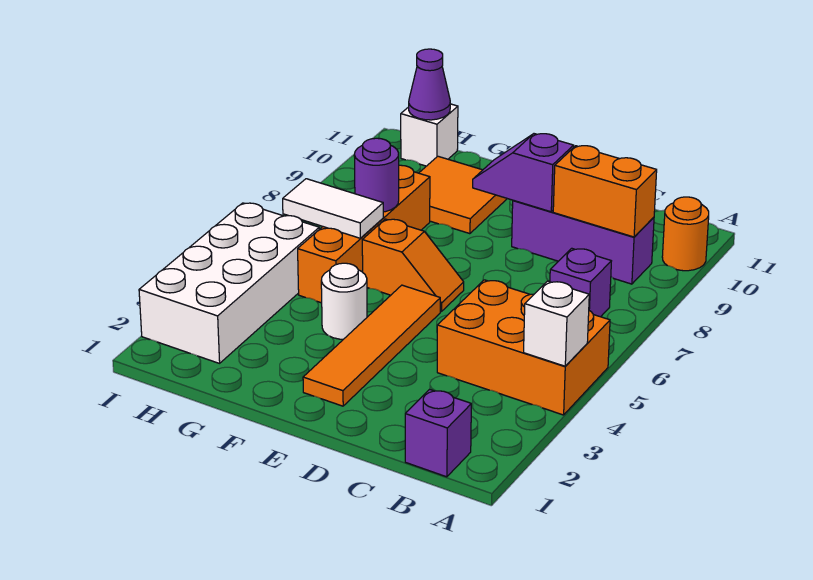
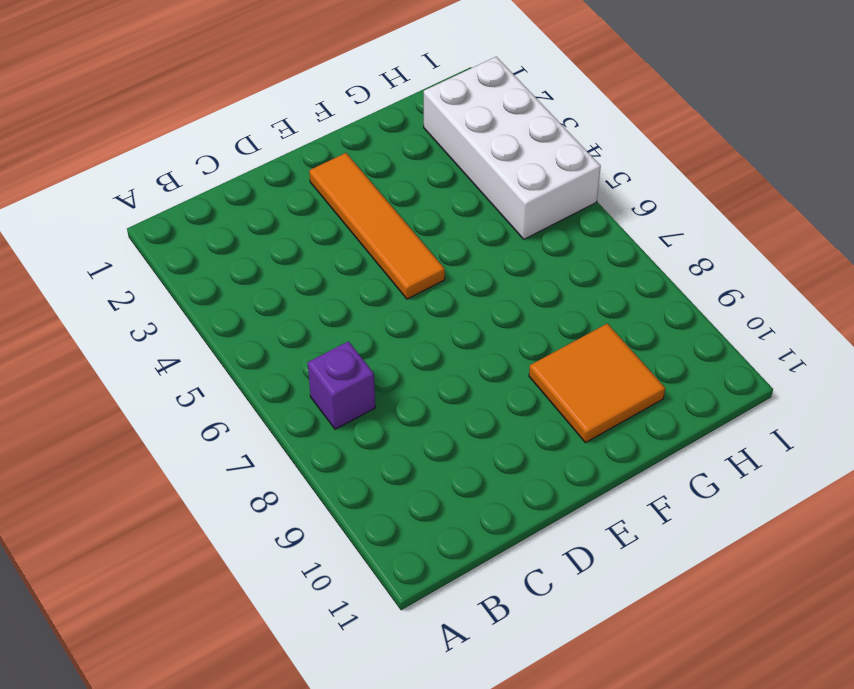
none -> orange 2x3 brick [437,280,610,415]
none -> orange 1x1 round brick [662,197,709,271]
none -> purple 1x1 brick [405,389,471,477]

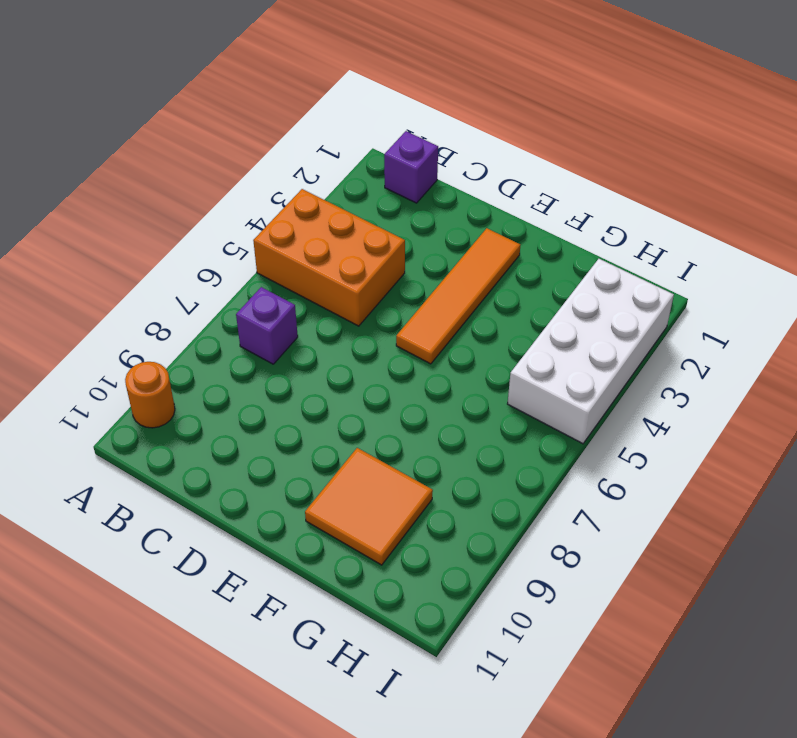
none -> purple 1x3 brick [512,200,654,284]
none -> orange 1x2 slope [362,219,464,311]
none -> white 1x1 round brick [321,263,367,339]

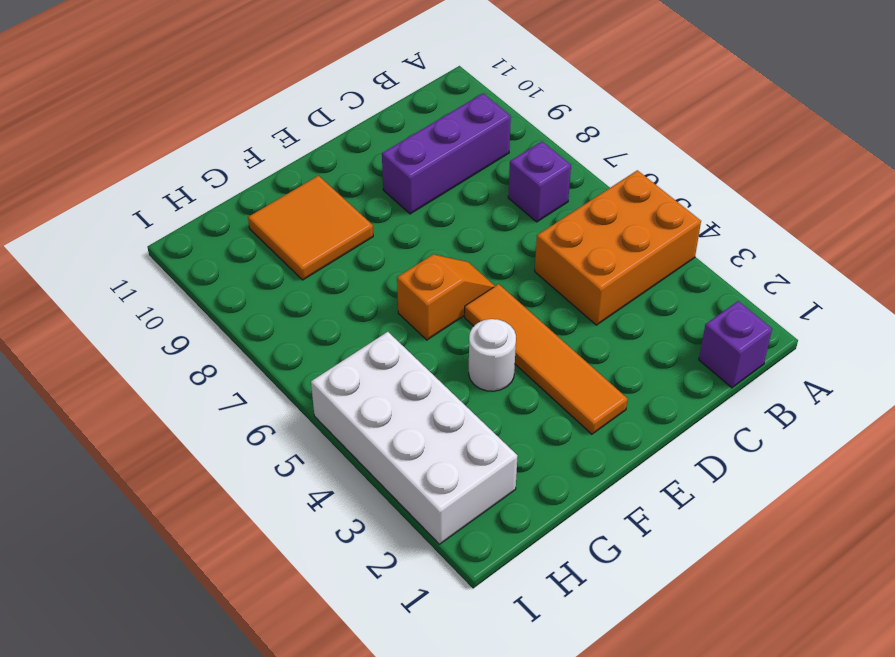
none -> orange 1x1 round brick [662,197,709,271]
none -> orange 1x4 brick [298,165,430,303]
none -> white 1x1 brick [401,104,458,166]

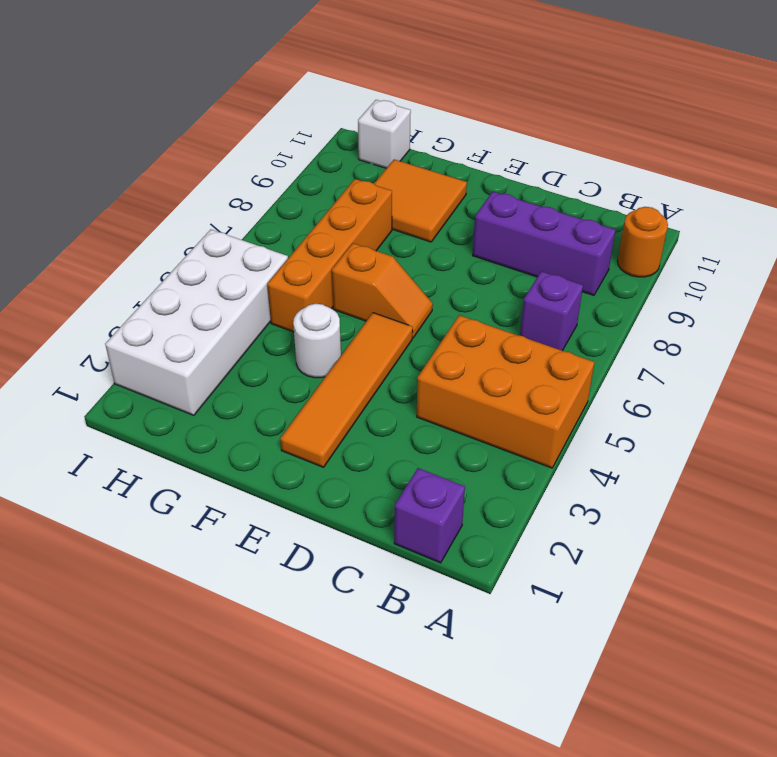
none -> white 1x1 brick [524,281,589,366]
none -> orange 1x2 brick [553,146,657,237]
none -> purple 1x2 slope [473,134,574,212]

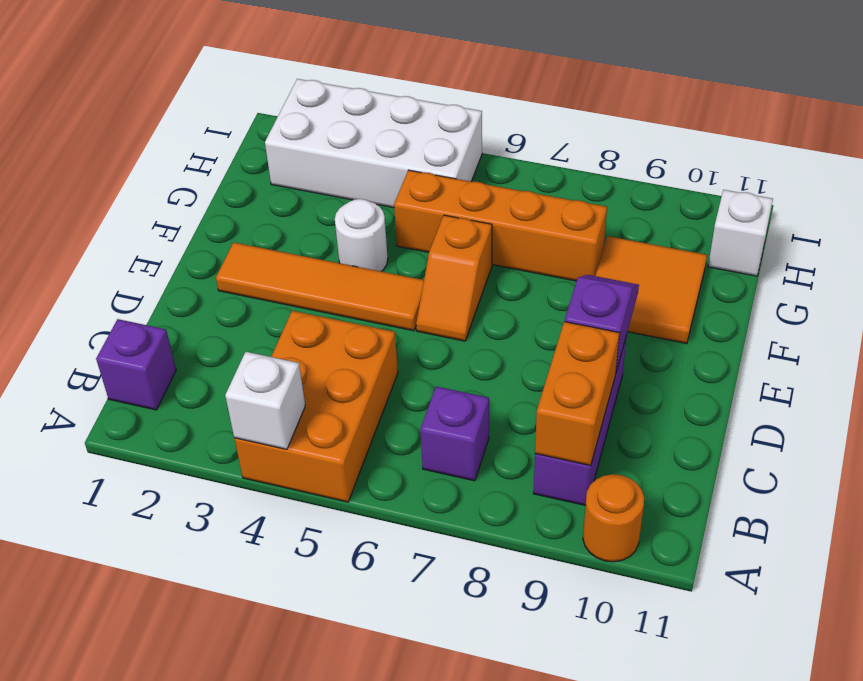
none -> white 1x2 tile [283,179,383,238]
none -> purple 1x1 round brick [354,138,399,212]
none -> purple 1x1 cone [409,49,450,120]

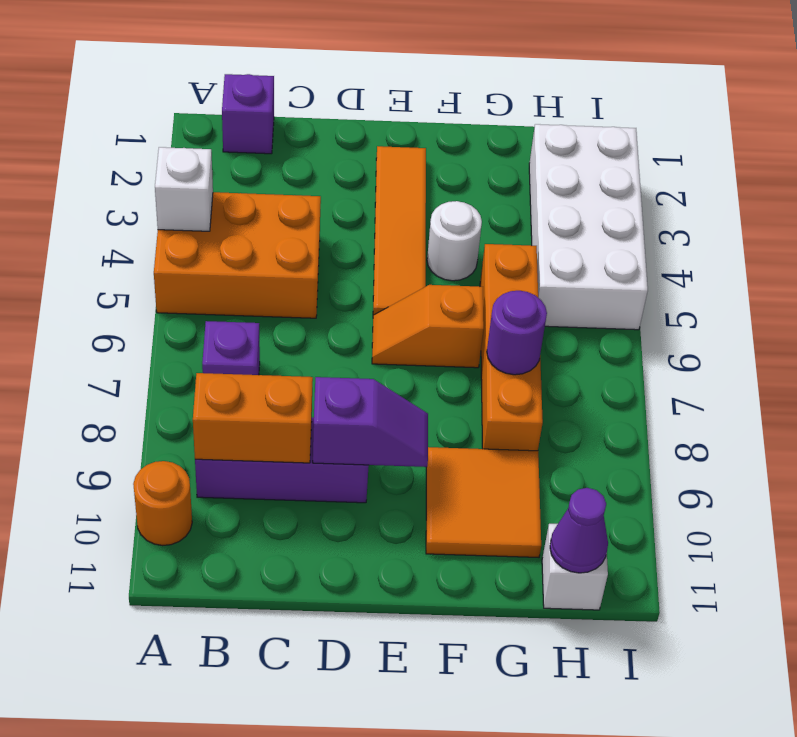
none -> white 1x2 tile [283,179,383,238]

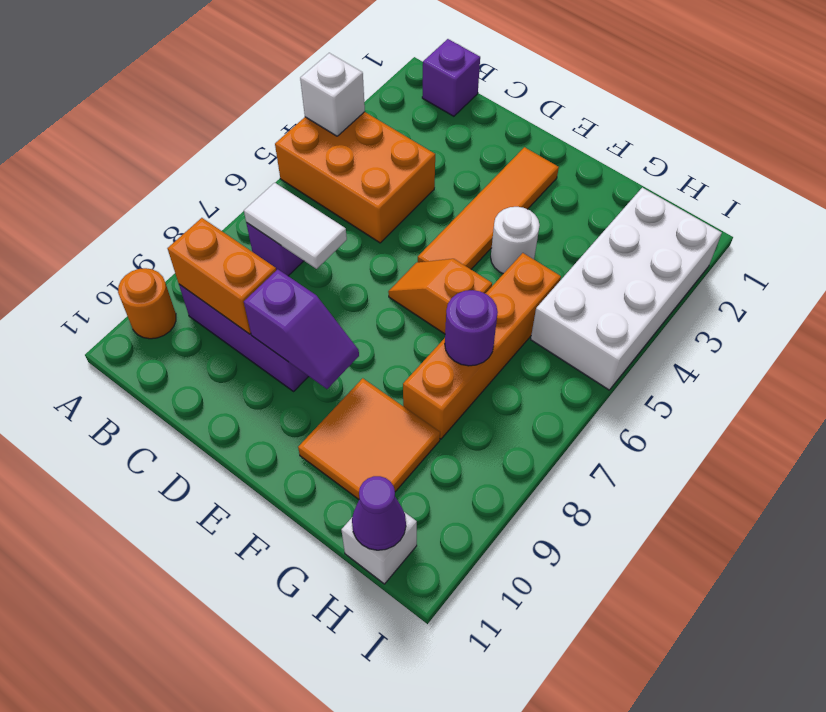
white 1x2 tile [244,183,347,269] -> white 1x2 tile moved to [283,179,383,238]

